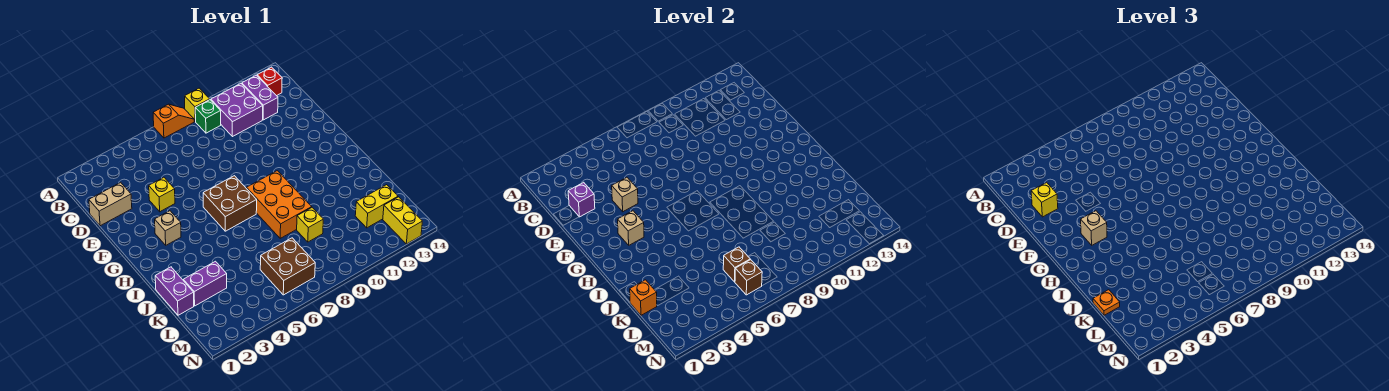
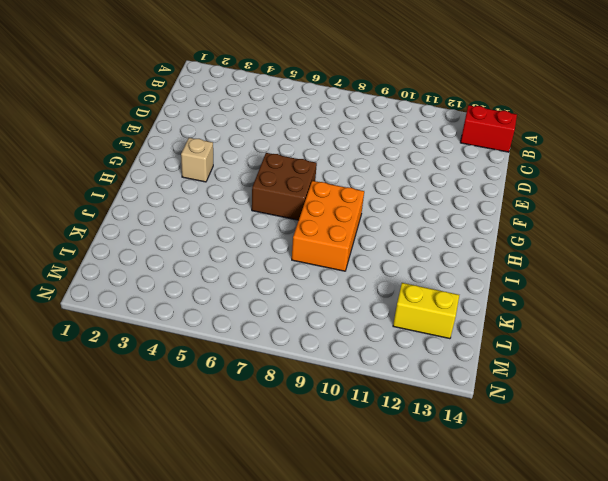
red 1x2 brick [460,105,517,152] -> red 1x1 brick [257,67,282,96]
none -> orange 1x2 slope [153,104,194,138]
none -> yellow 1x1 brick [185,88,210,122]
none -> green 1x1 brick [195,100,221,133]

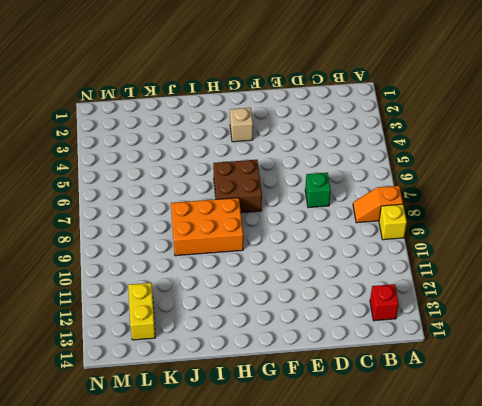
orange 1x2 slope [353,186,403,223] -> orange 1x2 slope turned to [153,104,194,138]
green 1x1 brick [305,173,331,208] -> green 1x1 brick moved to [195,100,221,133]
none -> purple 2x2 brick [211,84,263,137]
none -> purple 1x2 brick [242,75,278,120]
none -> tan 1x2 brick [89,182,132,226]

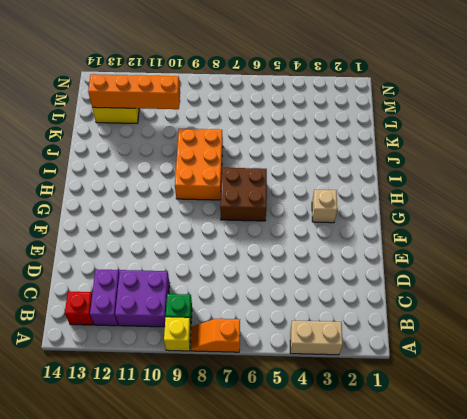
tan 1x2 brick [290,321,343,355] -> tan 1x2 brick moved to [89,182,132,226]
orange 1x4 brick [88,74,180,109] -> none
none -> yellow 1x1 brick [149,177,175,212]
none -> purple 1x2 brick [155,267,194,315]
none -> purple 1x2 brick [183,261,227,306]

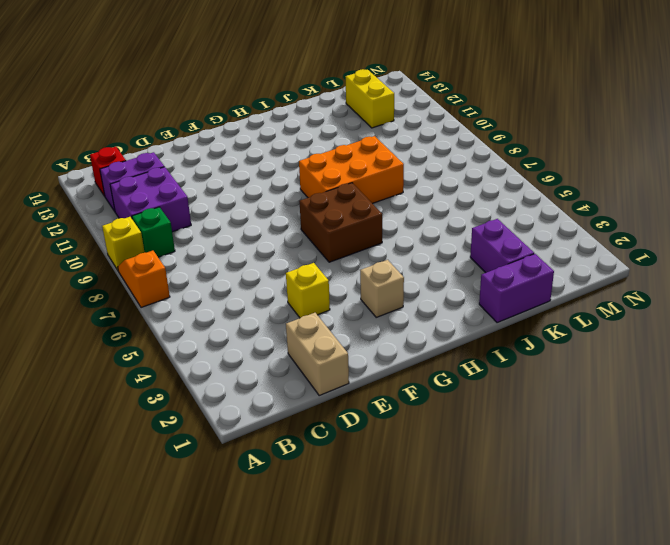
none -> yellow 1x1 brick [297,208,323,242]
none -> brown 2x2 brick [260,238,315,295]
none -> yellow 1x2 brick [383,197,422,244]

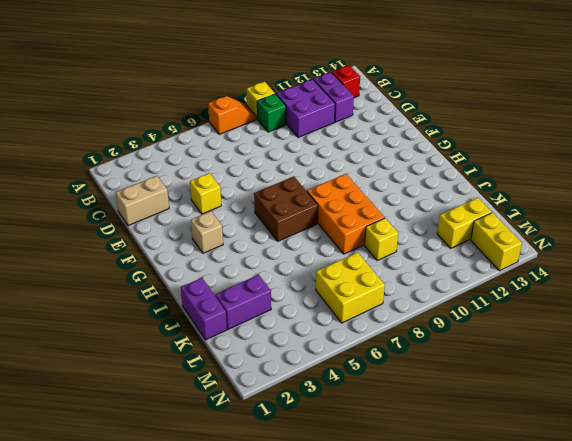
yellow 2x2 brick [316,252,385,323] -> brown 2x2 brick [260,238,315,295]
none -> purple 1x1 brick [568,182,595,217]
none -> tan 1x1 brick [612,177,638,212]
none -> tan 1x1 brick [618,211,644,245]

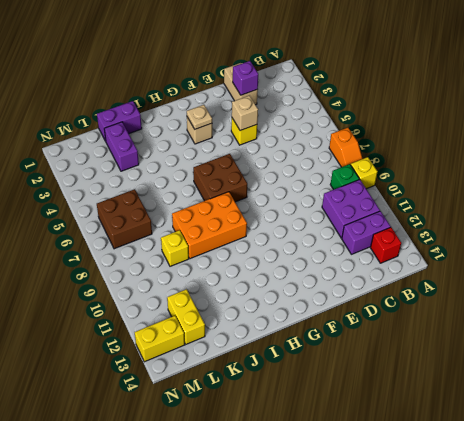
tan 1x1 plate [187,105,212,129] -> tan 1x1 brick [618,211,644,245]
none -> orange 1x1 brick [630,280,657,315]
none -> brown 1x1 brick [723,247,750,282]
none -> brown 1x1 brick [735,260,762,295]

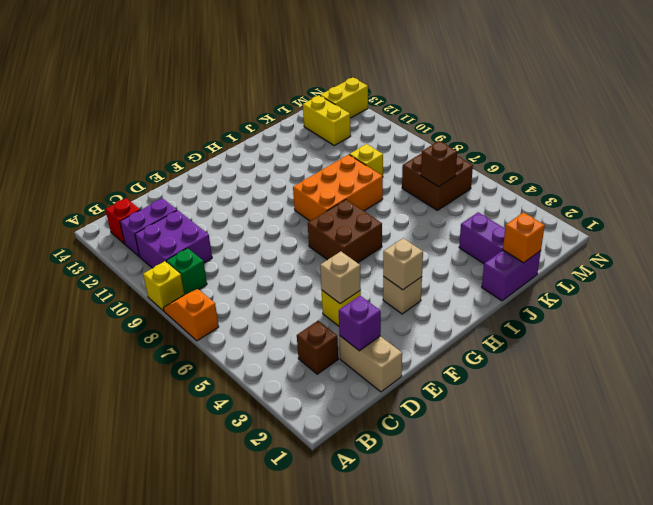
brown 1x1 brick [297,321,338,374] -> brown 1x1 brick moved to [735,260,762,295]
none -> yellow 1x1 brick [1031,182,1058,217]
none -> tan 1x1 brick [1081,211,1107,245]
none -> orange 1x1 plate [1093,290,1120,315]

